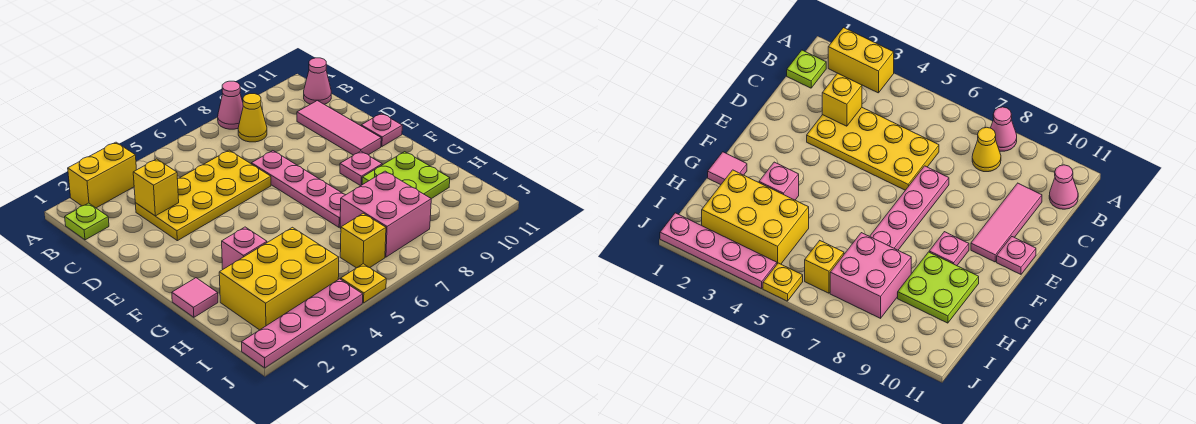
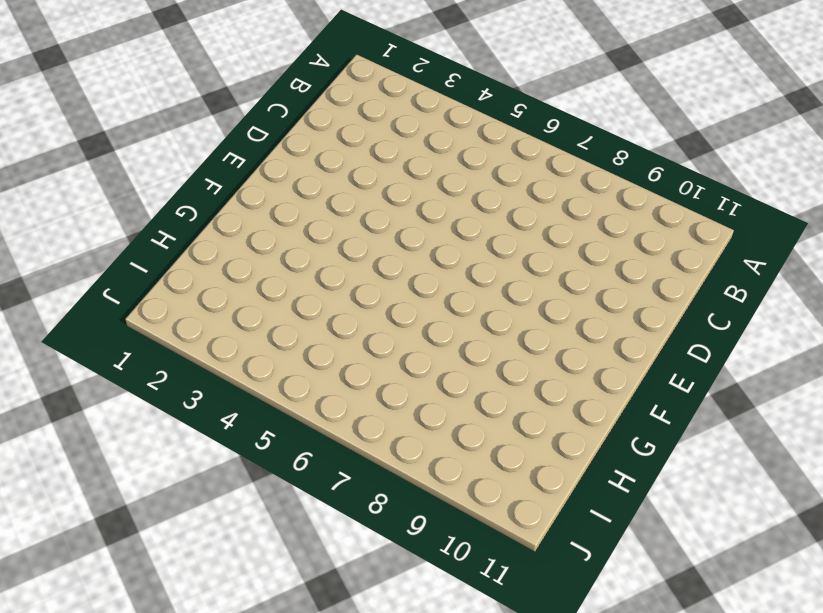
none -> yellow 1x2 brick [68,142,136,208]
none -> pink 1x1 cone [218,81,243,129]
none -> lime 1x1 plate [65,203,109,240]

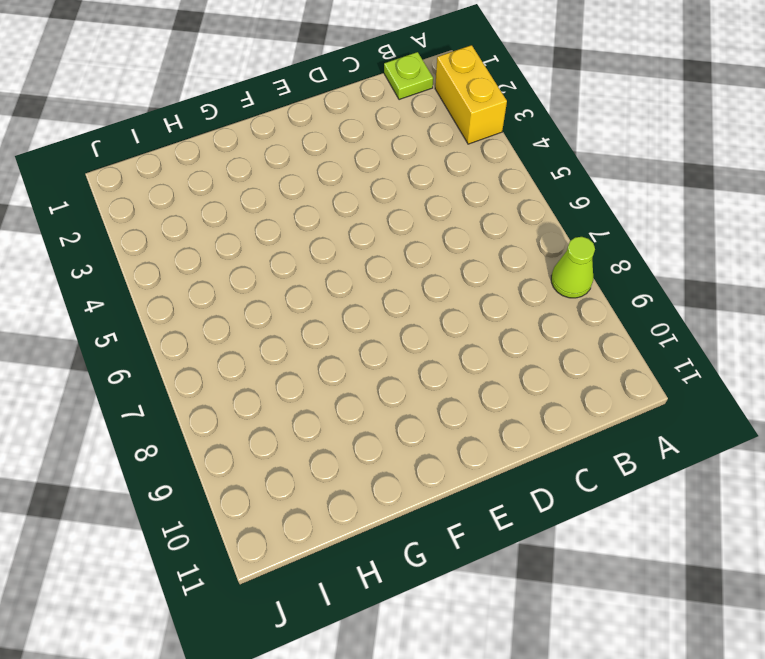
lime 1x1 cone [551,237,595,298] -> pink 1x1 cone [218,81,243,129]
none -> yellow 1x1 cone [238,94,267,142]
none -> pink 1x1 cone [304,58,331,104]
none -> yellow 2x4 plate [135,150,271,241]

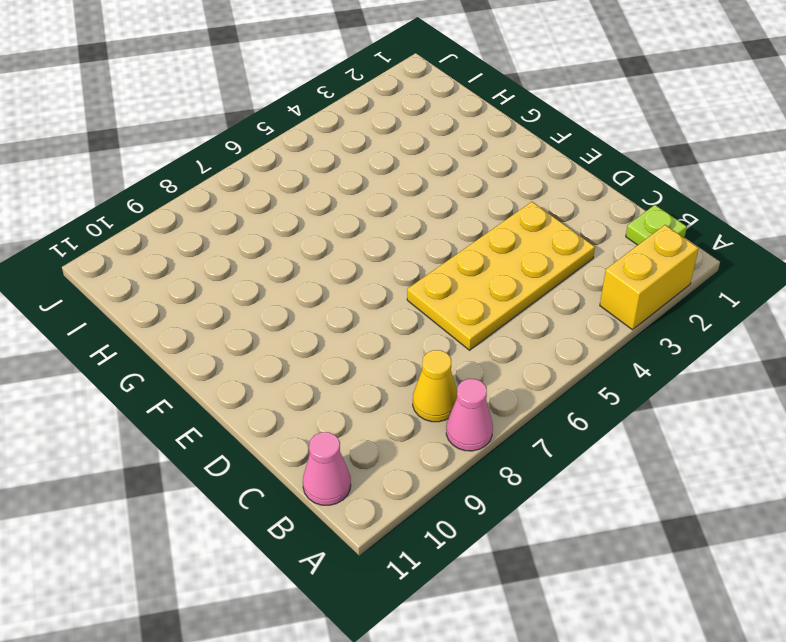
none -> pink 1x3 tile [297,101,381,155]
none -> pink 1x4 plate [251,151,345,227]
none -> pink 1x1 plate [361,113,402,146]

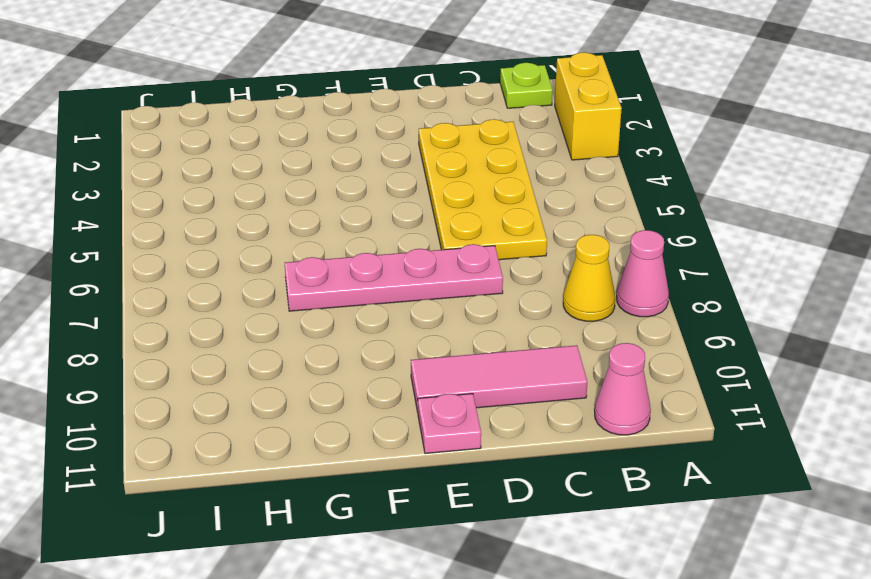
none -> pink 1x1 plate [340,151,382,186]
none -> pink 1x1 tile [172,278,218,317]
none -> pink 1x1 brick [222,227,267,269]

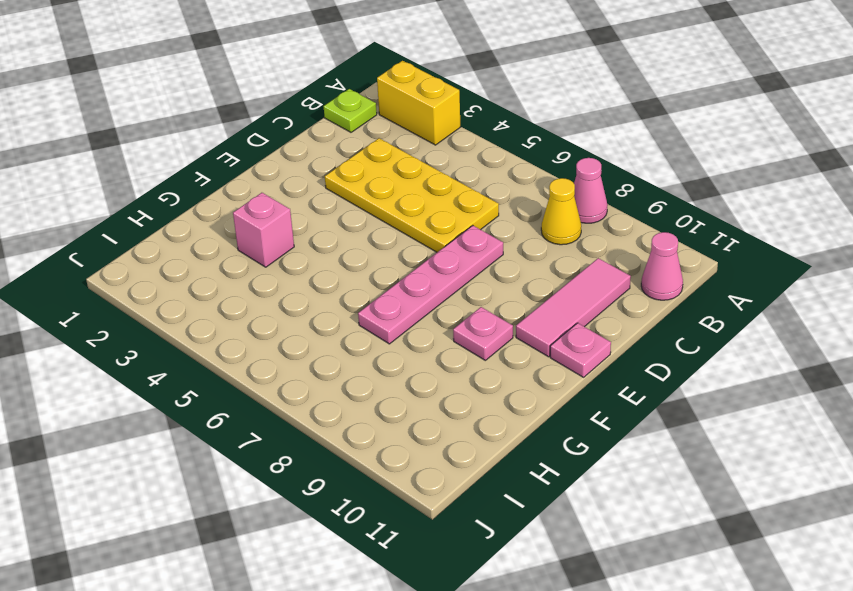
none -> pink 1x1 tile [172,278,218,317]
none -> lime 2x2 plate [362,152,450,199]
none -> yellow 2x3 brick [219,227,339,330]

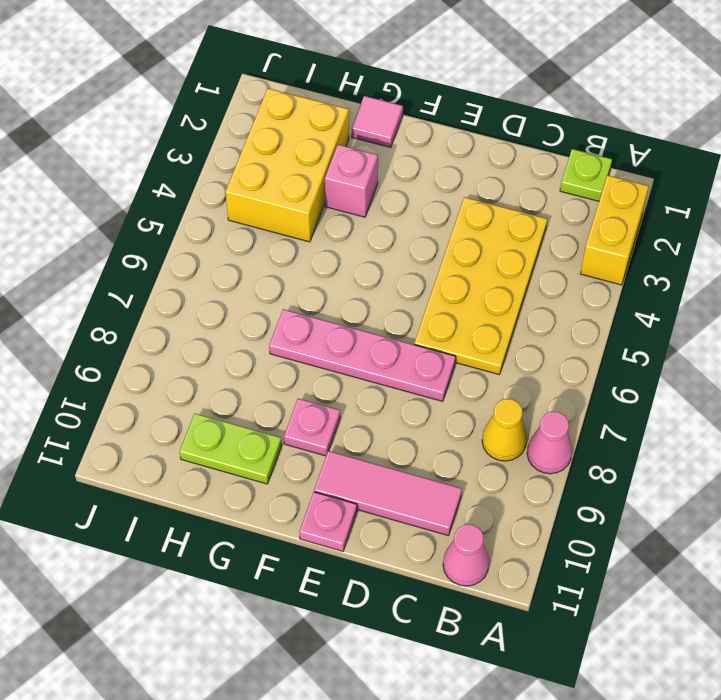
lime 1x2 plate [180,414,282,484] -> lime 2x2 plate [362,152,450,199]
none -> pink 2x2 brick [340,171,431,257]
none -> yellow 1x1 brick [340,213,386,268]
none -> pink 1x4 plate [242,279,363,368]

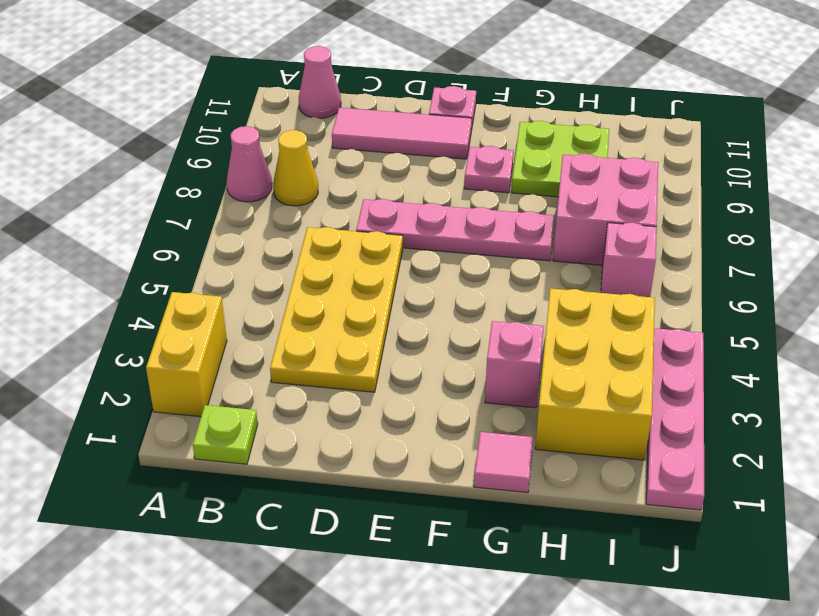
pink 1x1 brick [601,222,657,297] -> yellow 1x1 brick [340,213,386,268]
none -> yellow 1x1 plate [341,264,386,303]
none -> yellow 1x1 brick [133,159,179,216]

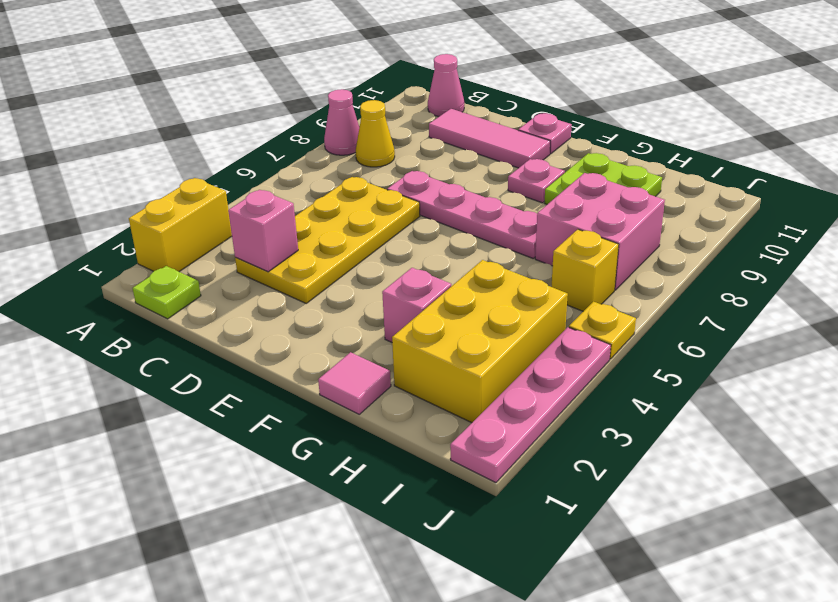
pink 1x1 brick [228,190,298,272] -> yellow 1x1 brick [133,159,179,216]

